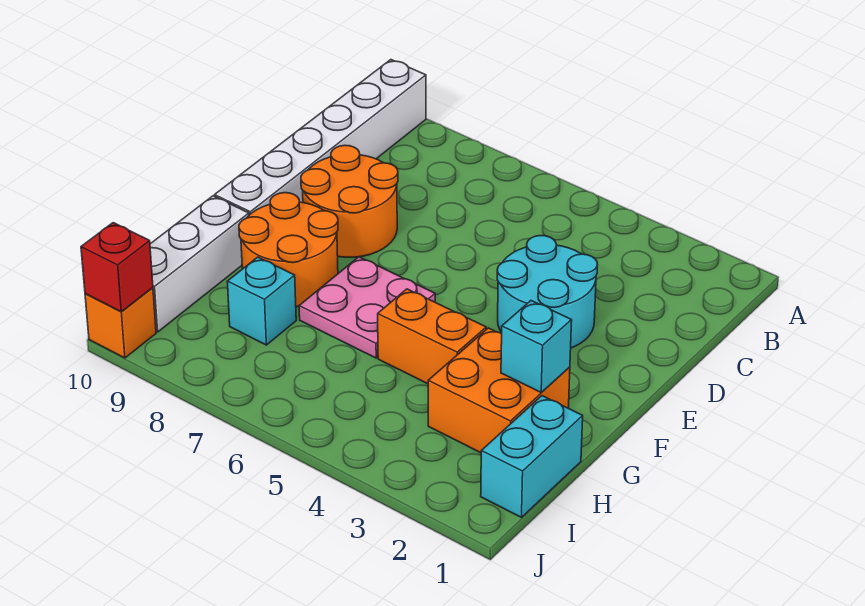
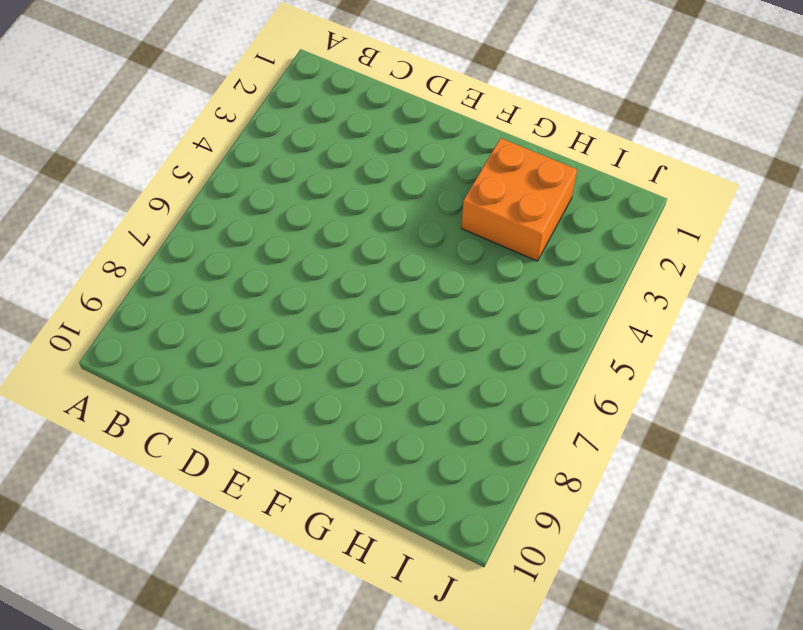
none -> white 1x6 brick [215,60,426,215]
none -> cyan 2x2 round brick [497,236,597,348]
none -> orange 2x2 round brick [301,145,398,257]

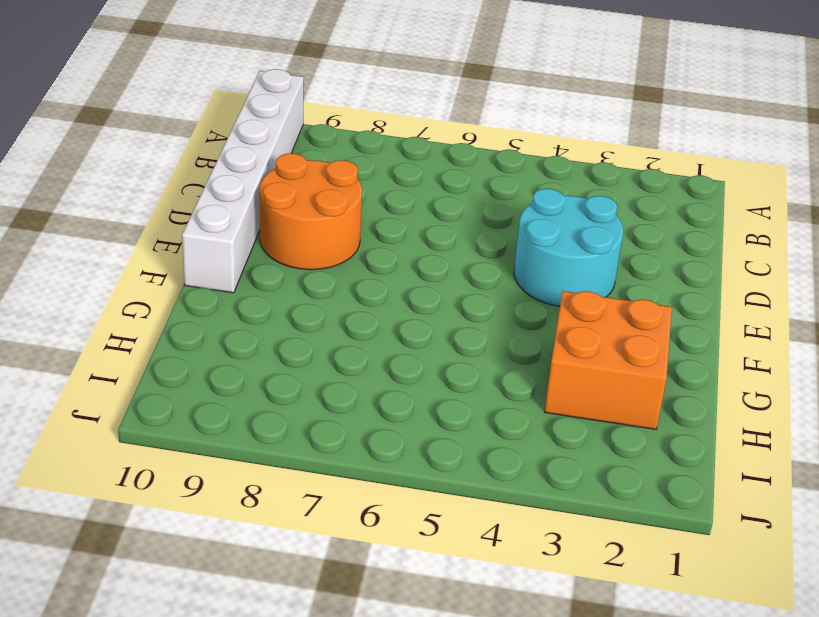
none -> pink 2x2 plate [299,257,435,358]
none -> orange 2x2 round brick [239,193,338,307]
none -> orange 1x2 brick [378,289,486,384]

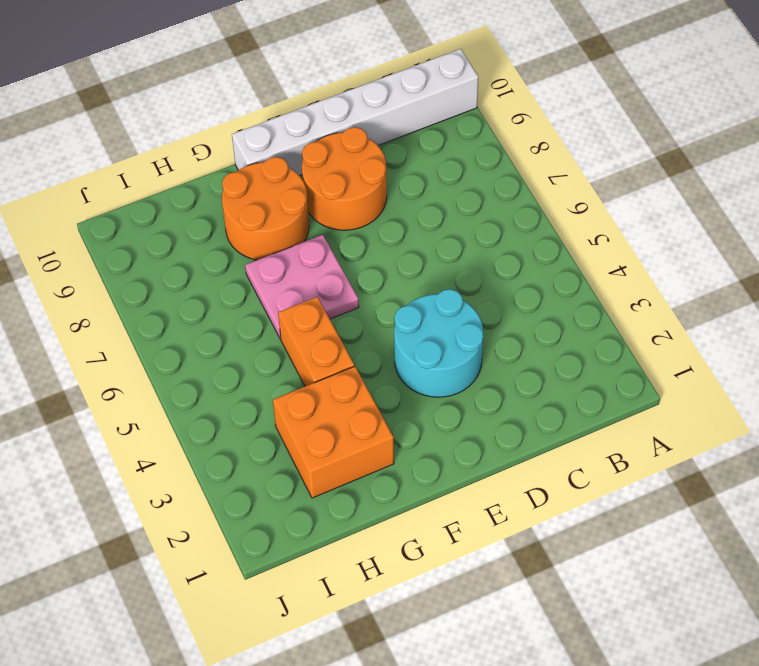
none -> white 1x3 brick [150,196,249,332]
none -> cyan 1x2 brick [481,396,583,517]
none -> cyan 1x1 brick [227,257,296,345]

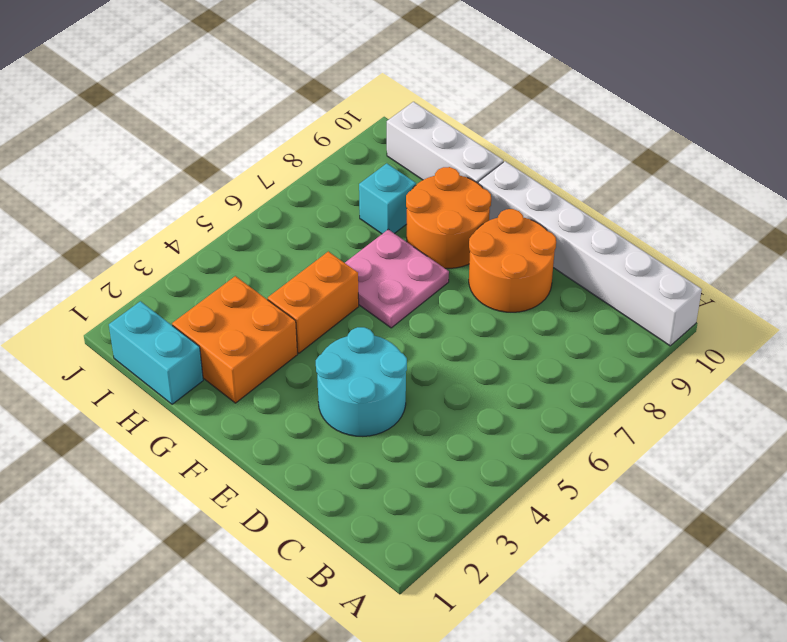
none -> orange 1x1 brick [85,288,156,358]
none -> cyan 1x1 brick [501,301,572,393]
none -> red 1x1 brick [81,223,153,312]

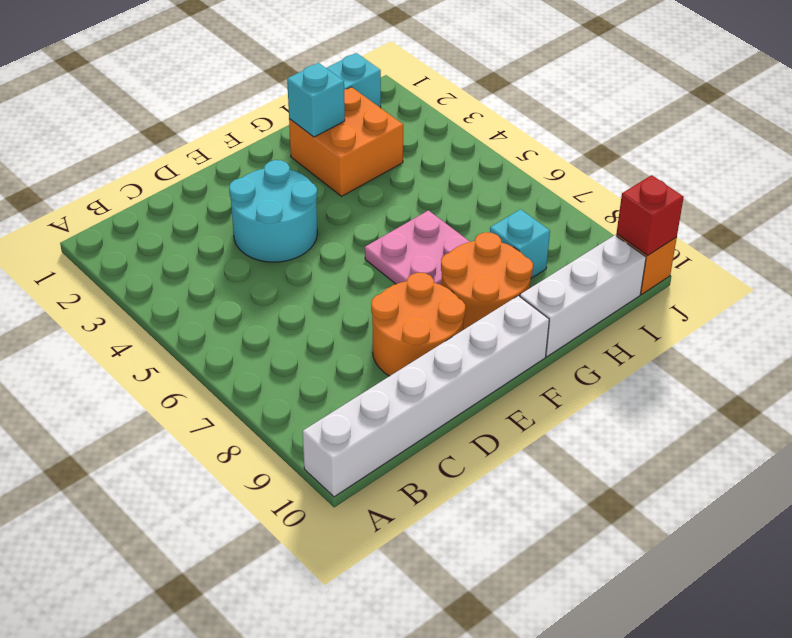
none -> orange 1x2 brick [378,289,486,384]

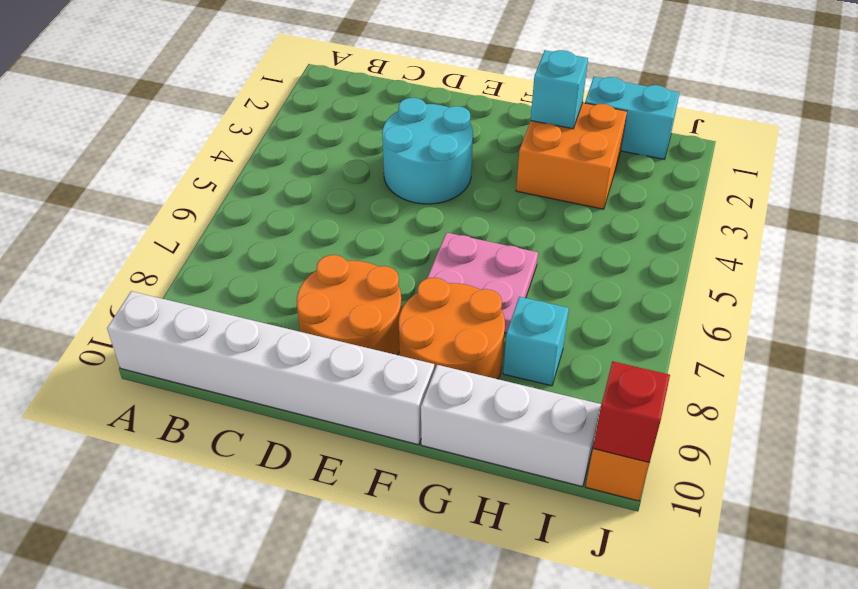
none -> orange 1x2 brick [378,289,486,384]

